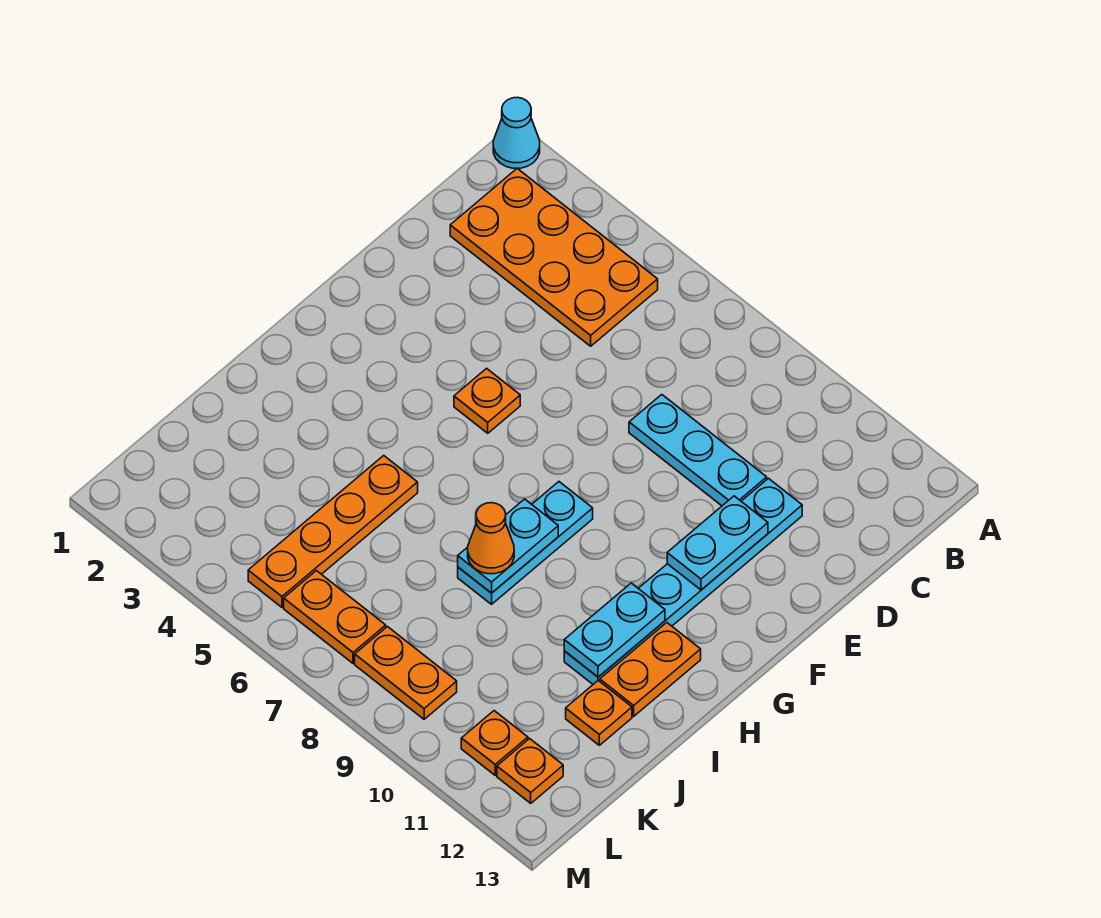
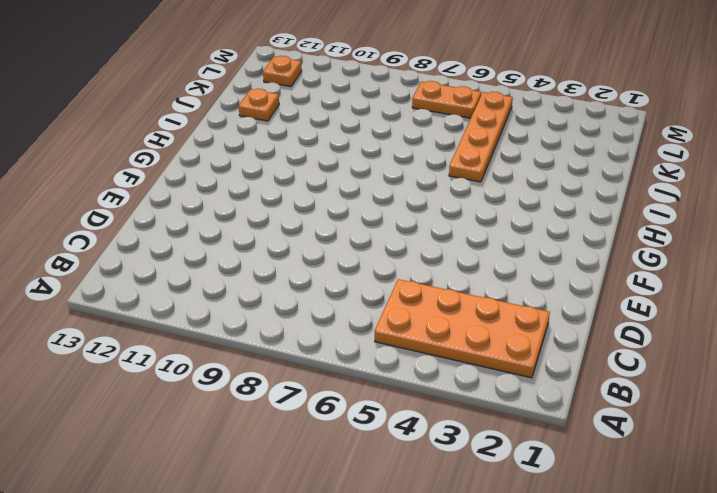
none -> cyan 1x1 cone [493,97,540,168]
none -> cyan 1x3 plate [629,395,767,506]
none -> cyan 1x6 plate [564,478,802,684]

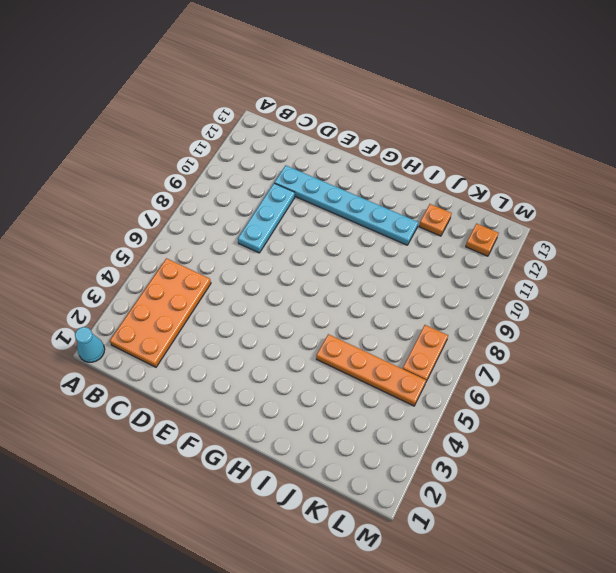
none -> orange 1x1 plate [454,368,520,433]
none -> cyan 1x3 plate [458,482,593,604]
none -> orange 1x2 plate [600,623,701,716]

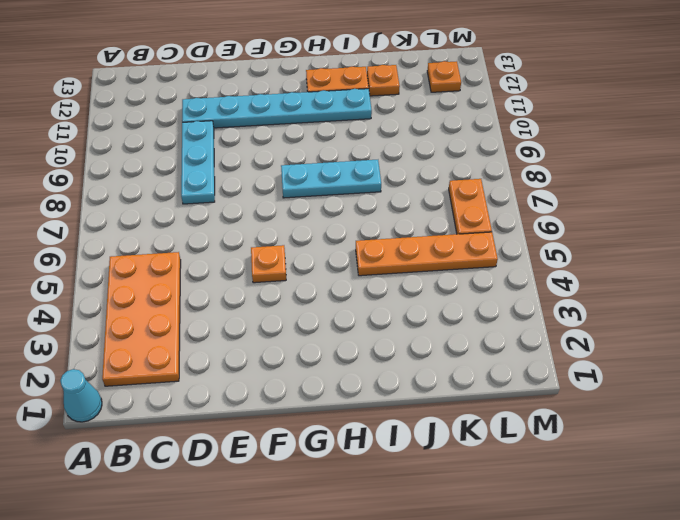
none -> orange 1x2 plate [355,627,457,719]
none -> orange 1x1 plate [461,711,528,775]
none -> cyan 1x2 plate [667,496,768,590]

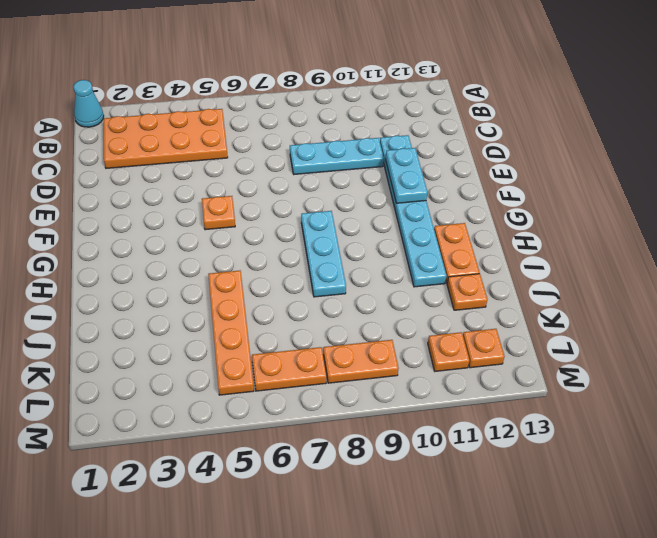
none -> cyan 1x2 plate [458,499,558,593]
none -> cyan 1x2 plate [564,583,665,677]
none -> orange 1x1 cone [468,503,514,574]

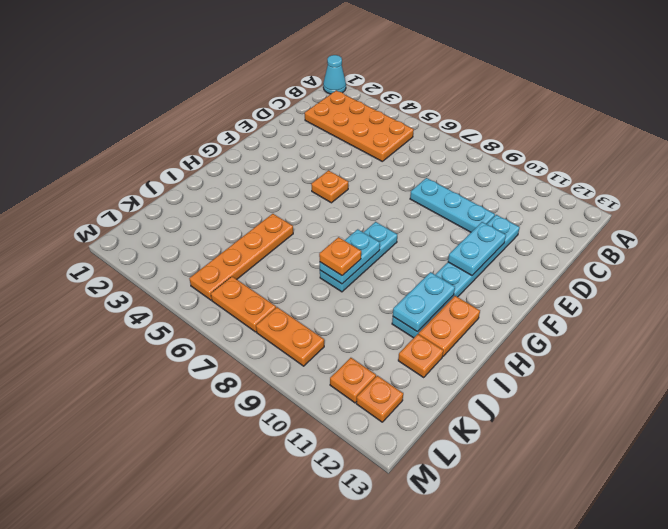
orange 1x1 plate [319,237,361,275] -> orange 1x1 cone [468,503,514,574]

